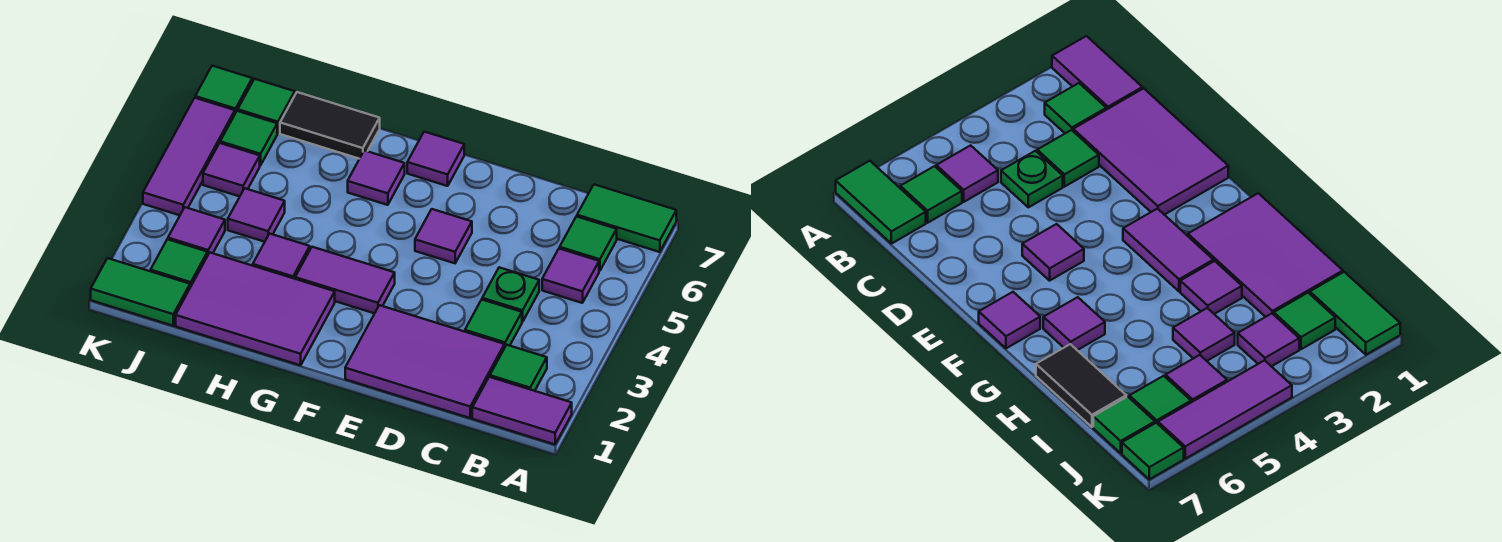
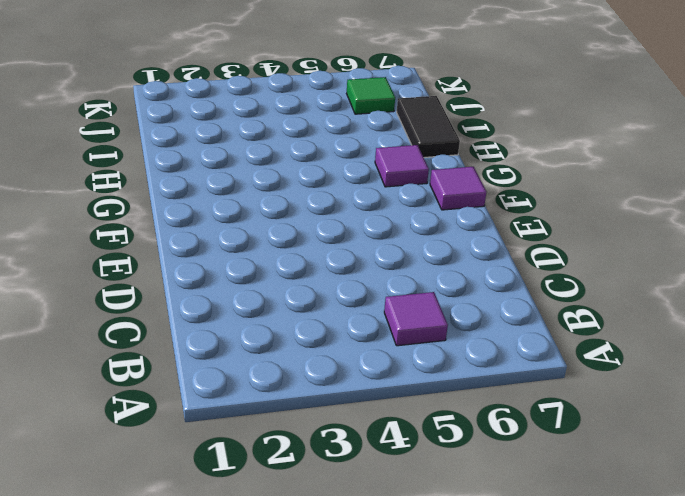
none -> purple 1x2 tile [472,377,572,444]
none -> green 1x2 tile [577,185,676,252]
none -> green 1x1 tile [490,345,547,391]

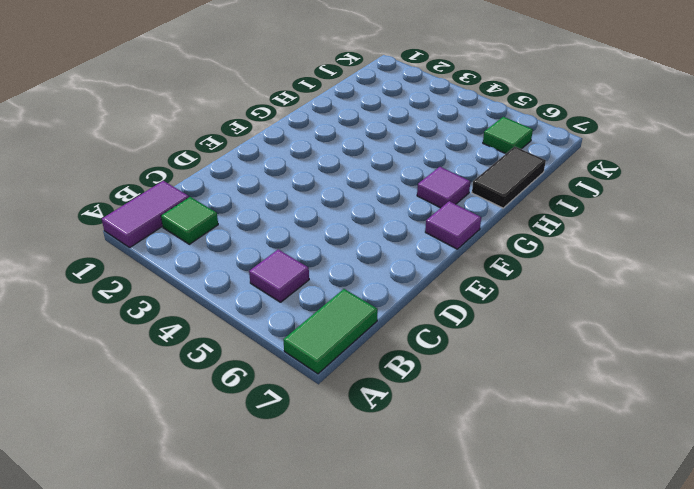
none -> green 1x1 tile [560,216,617,271]
none -> purple 2x3 tile [345,305,504,418]
none -> green 1x1 tile [465,300,522,348]

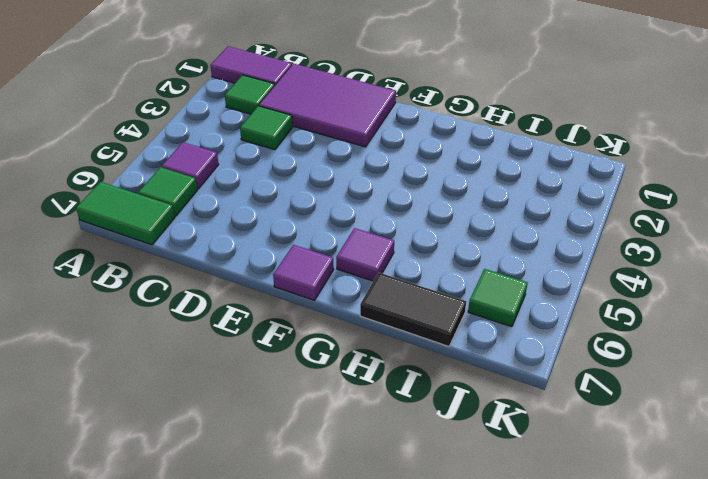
none -> green 1x1 plate [482,267,539,322]
none -> purple 1x1 tile [415,209,472,263]
none -> purple 1x2 tile [295,247,395,313]

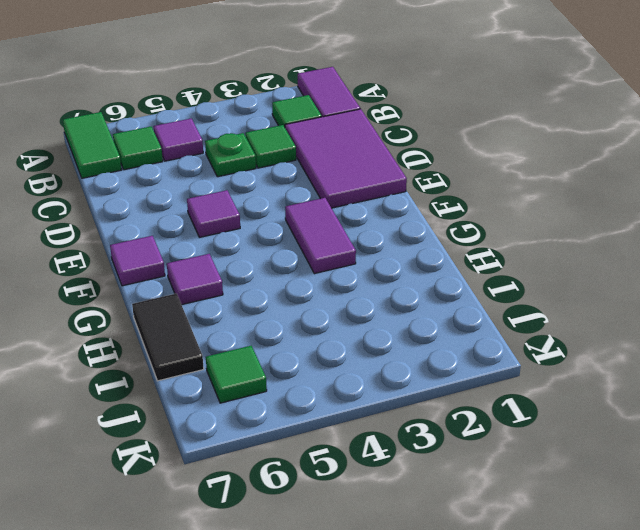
none -> purple 2x3 tile [176,253,335,365]
none -> purple 1x1 tile [253,234,310,279]
none -> purple 1x1 tile [228,188,285,242]

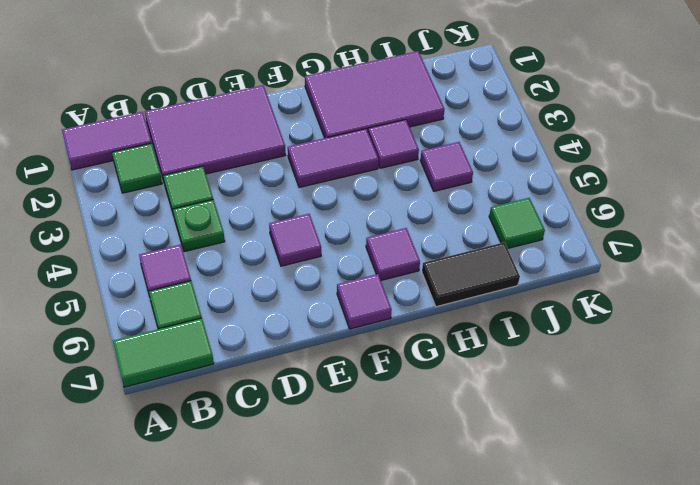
none -> green 1x2 tile [91,258,190,326]
none -> green 1x1 tile [151,239,208,287]
none -> purple 1x1 tile [168,207,225,254]

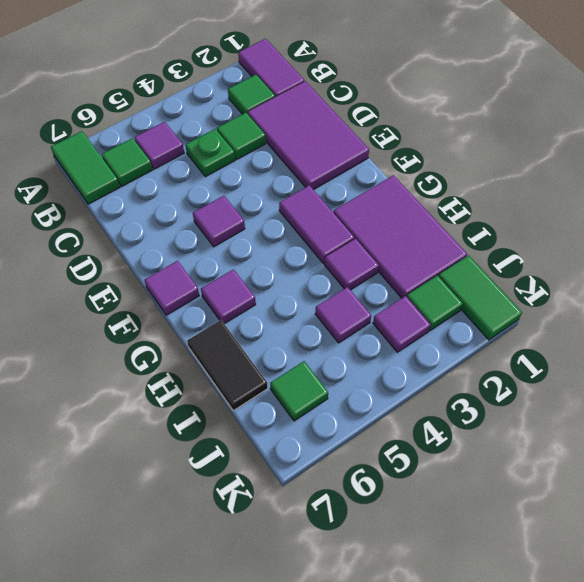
none -> purple 1x1 tile [203,143,260,196]
none -> green 1x1 tile [238,79,295,133]
none -> purple 1x3 tile [143,98,235,215]

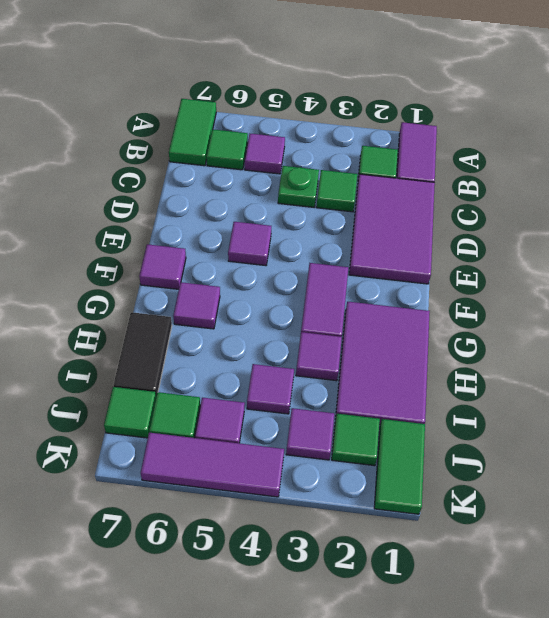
none -> green 1x1 tile [195,66,252,113]

